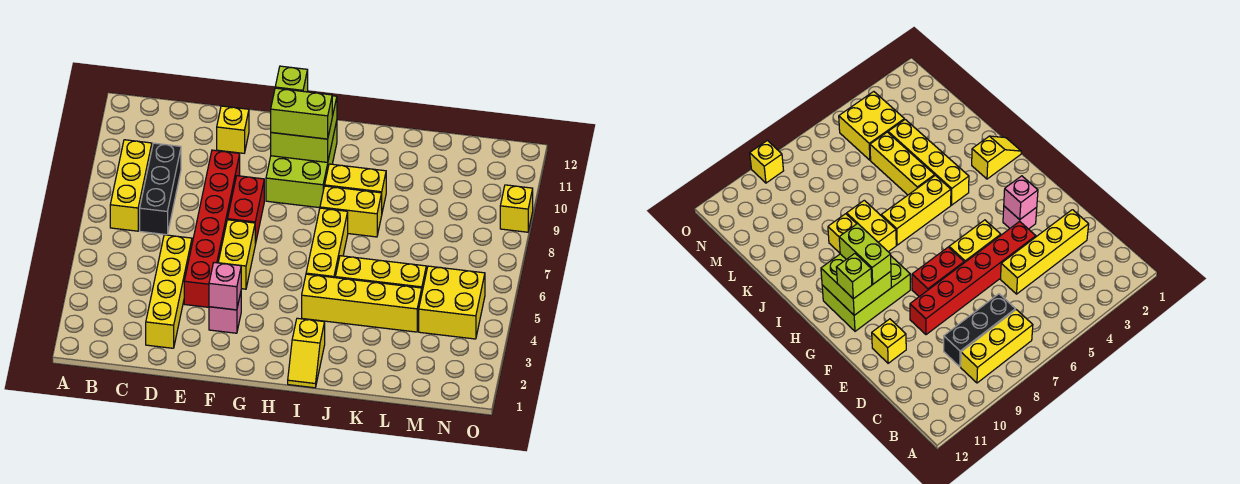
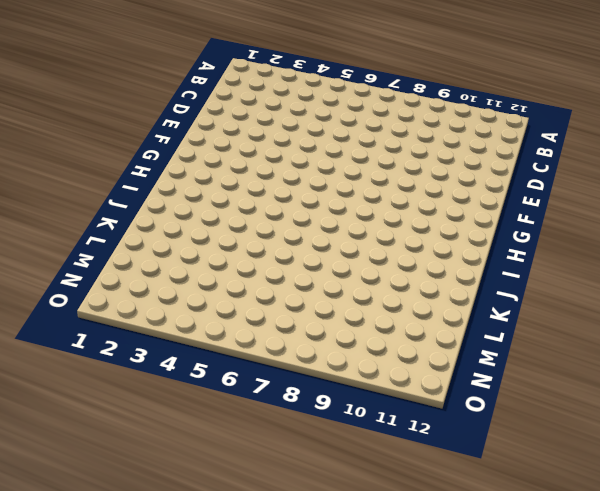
none -> yellow 1x3 brick [110,140,152,231]
none -> black 1x3 brick [140,143,181,235]
none -> yellow 1x4 brick [146,235,192,348]

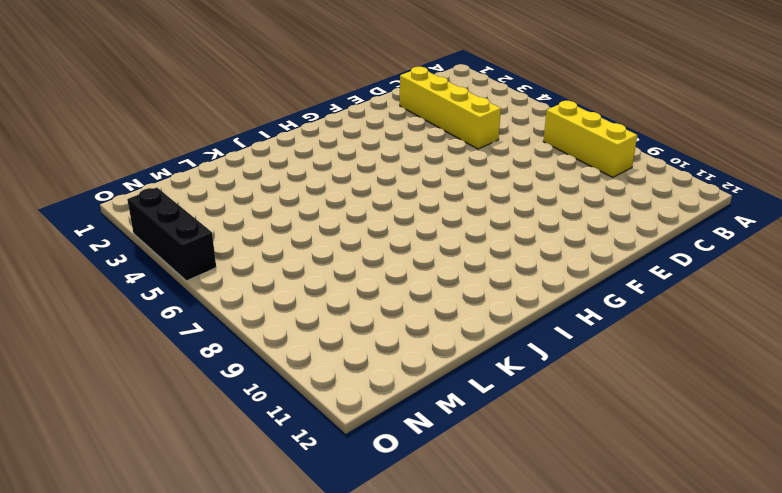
black 1x3 brick [127,188,216,281] -> black 1x3 brick moved to [140,143,181,235]
none -> red 1x6 brick [184,150,240,307]
none -> yellow 1x1 brick [217,106,249,153]
none -> pink 1x1 brick [209,293,241,333]

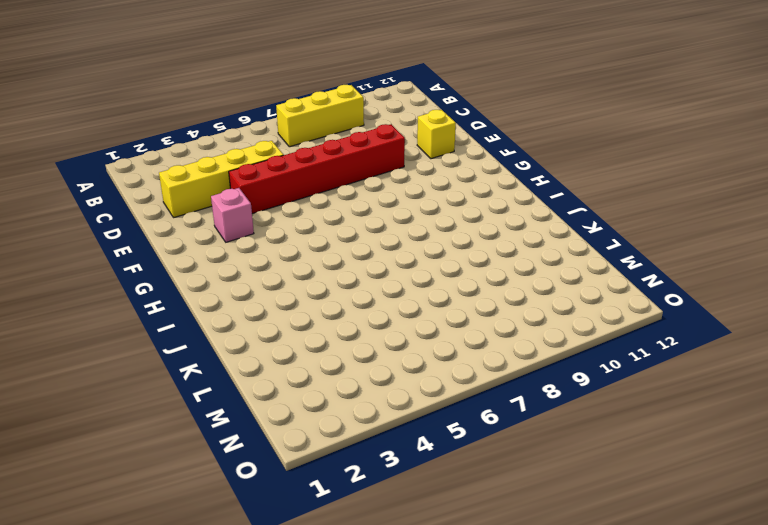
none -> black 1x3 brick [140,143,181,235]
none -> yellow 1x2 brick [218,220,255,289]
none -> red 1x2 brick [228,176,264,244]

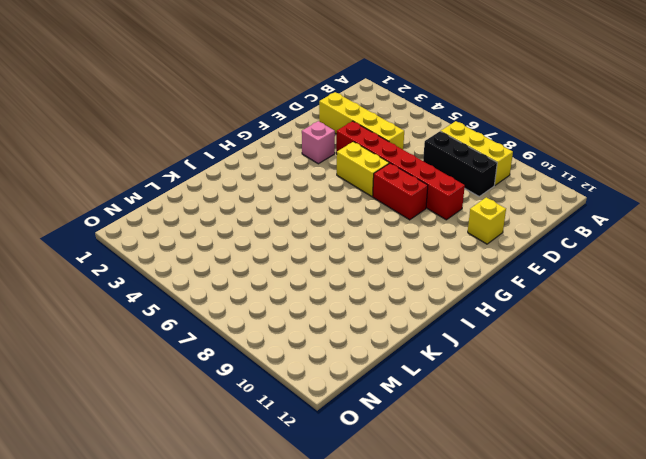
none -> lime 2x3 brick [266,121,337,208]
none -> yellow 1x2 slope [288,318,325,388]
none -> yellow 1x4 brick [302,274,422,332]

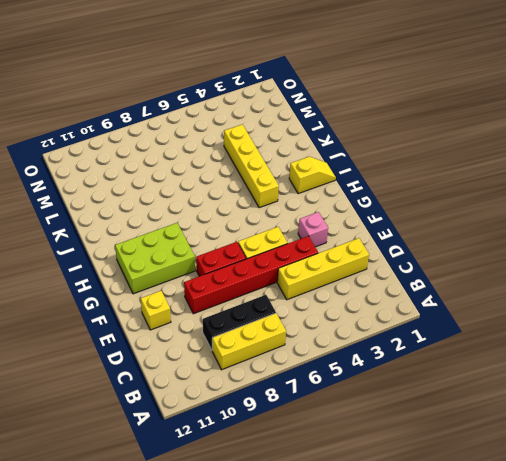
none -> yellow 1x3 brick [306,208,348,278]
none -> yellow 1x2 brick [320,186,382,237]
none -> yellow 1x2 brick [325,164,386,212]

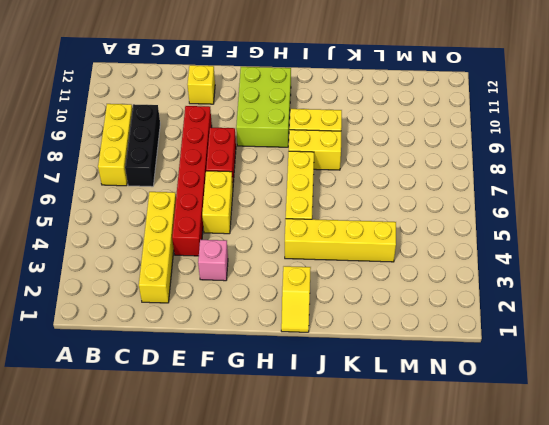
none -> yellow 1x3 brick [335,256,426,291]
none -> yellow 2x2 brick [419,266,485,339]
none -> yellow 1x1 brick [500,185,533,232]

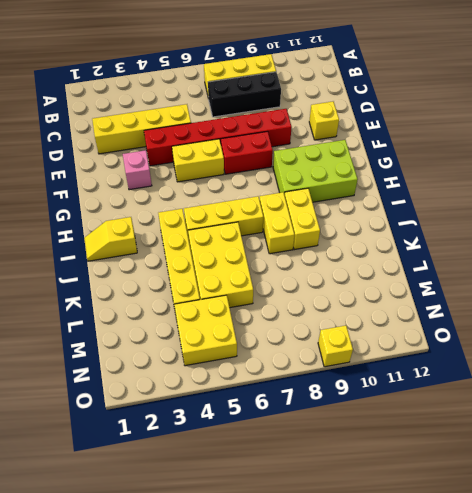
yellow 2x3 brick [188,222,253,308] -> yellow 1x3 brick [335,256,426,291]
none -> pink 1x1 brick [209,263,241,310]
none -> lime 2x2 brick [271,96,337,163]
none -> lime 1x2 brick [271,88,332,139]

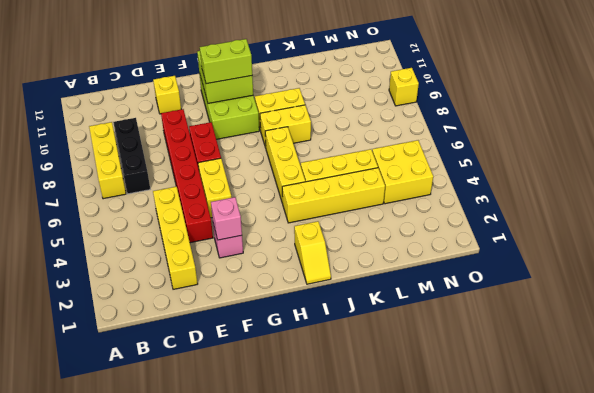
none -> lime 1x1 brick [275,66,308,92]

